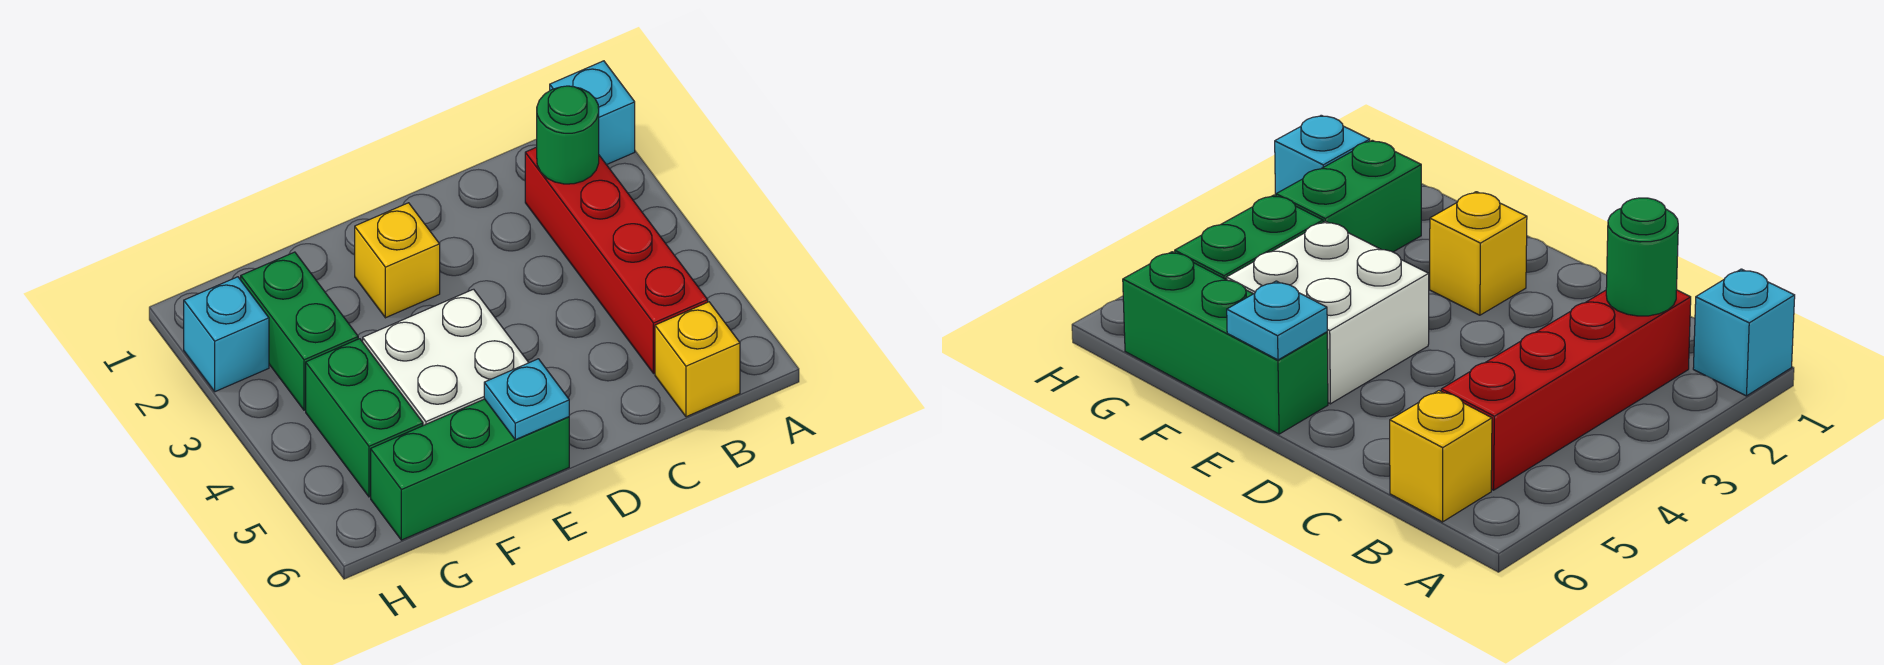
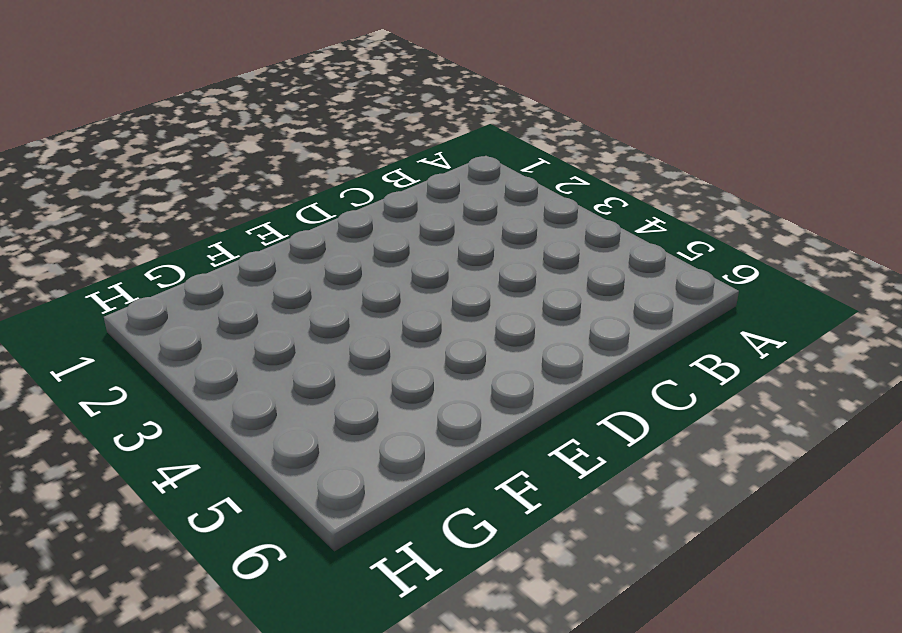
none -> cyan 1x1 brick [550,61,635,165]
none -> red 1x4 brick [525,147,708,374]

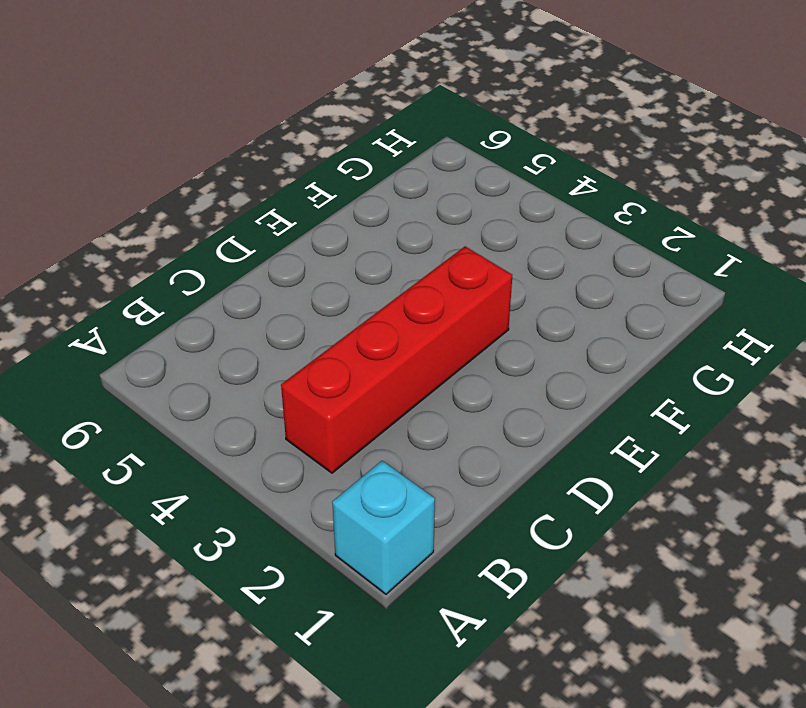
red 1x4 brick [281,246,512,473] -> red 1x4 brick turned to [525,147,708,374]
none -> yellow 1x1 brick [655,302,740,417]
none -> yellow 1x1 brick [355,203,440,318]

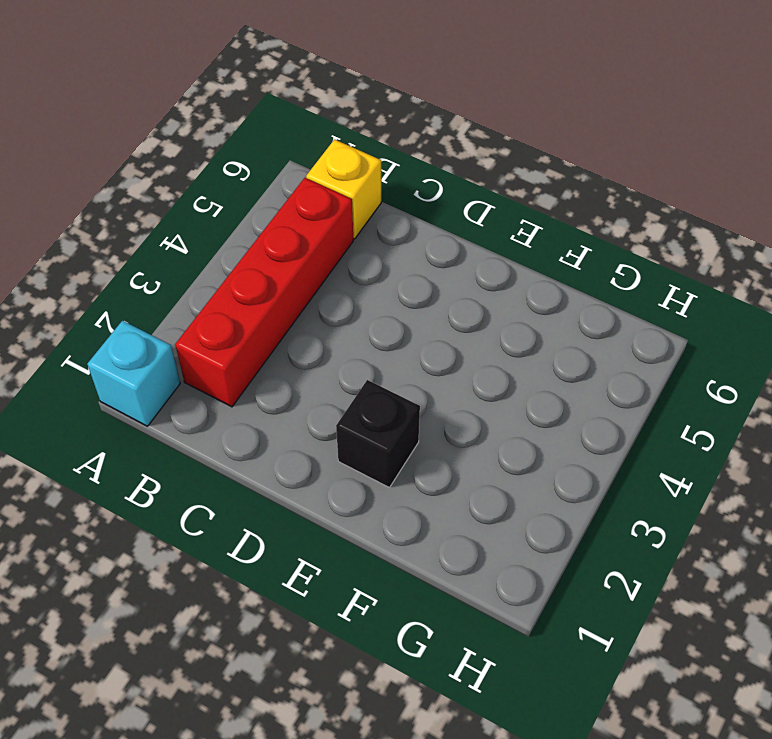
black 1x1 brick [336,380,420,488] -> yellow 1x1 brick [355,203,440,318]
none -> white 2x2 brick [363,289,529,426]
none -> green 1x3 brick [371,399,569,540]

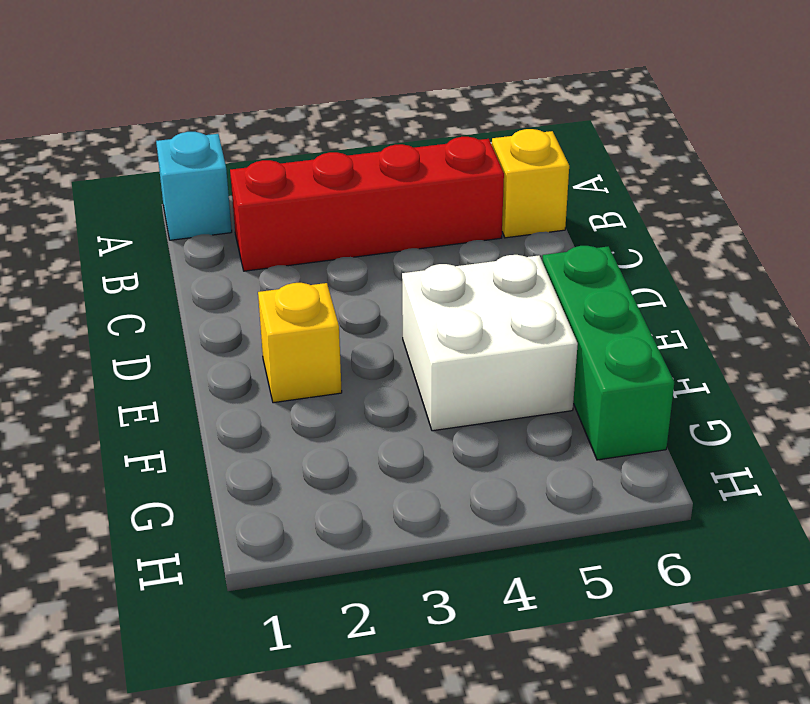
none -> green 1x2 brick [241,252,358,410]
none -> green 1x2 brick [306,339,423,497]

